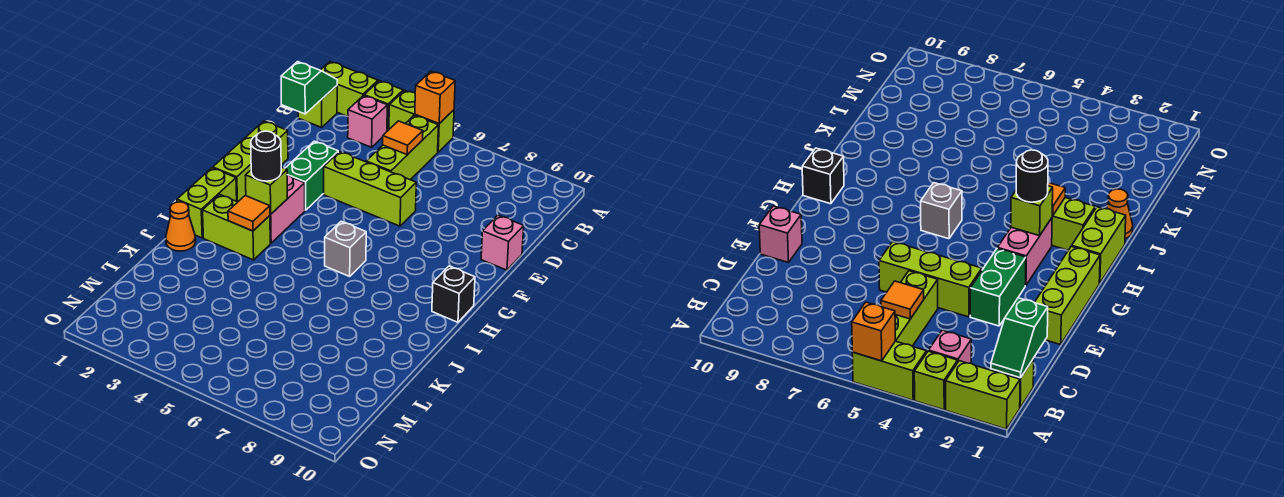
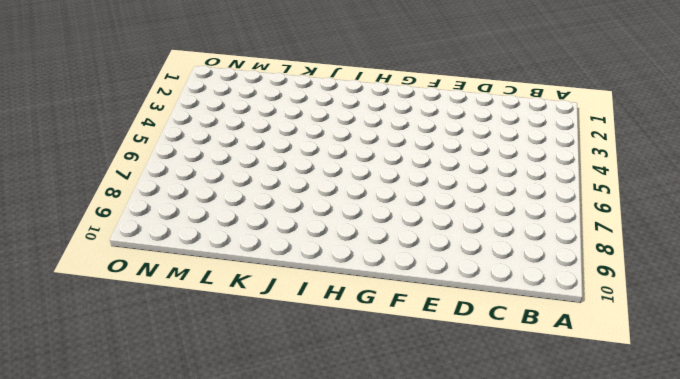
none -> lime 1x2 brick [321,62,378,117]
none -> lime 1x1 brick [364,81,403,131]
none -> lime 1x2 brick [389,90,454,152]

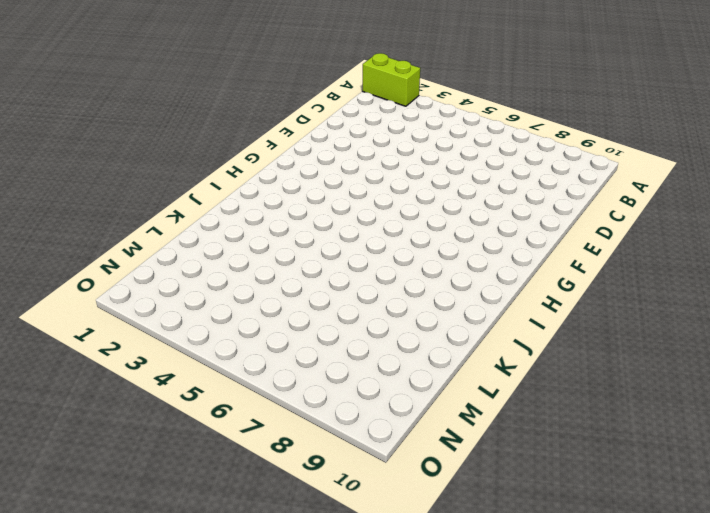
none -> lime 1x1 brick [364,81,403,131]
none -> lime 1x2 brick [389,90,454,152]
none -> lime 1x1 brick [298,86,337,127]

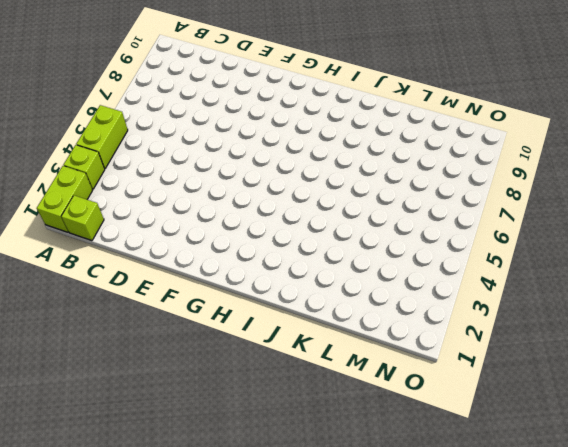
none -> pink 1x1 brick [348,96,387,147]
none -> lime 1x3 brick [366,115,438,180]
none -> lime 1x3 brick [213,121,288,202]

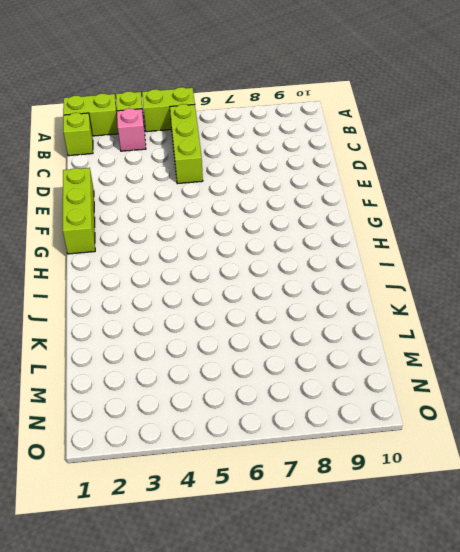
none -> green 1x2 brick [285,141,338,210]
none -> lime 1x3 brick [324,152,416,226]
none -> pink 1x1 brick [481,215,524,270]

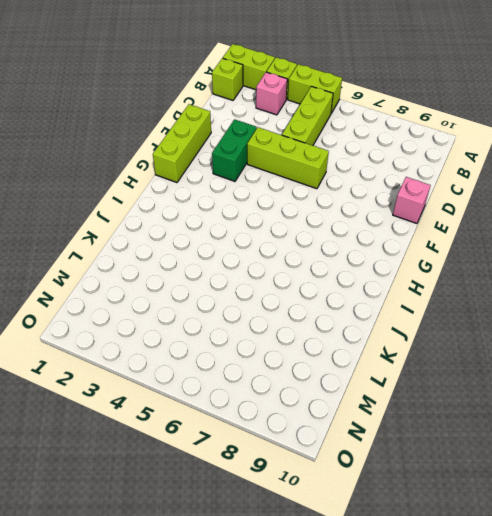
none -> pink 1x2 brick [270,175,305,243]
none -> lime 1x2 brick [177,168,237,238]
none -> grey 1x1 brick [325,221,366,276]

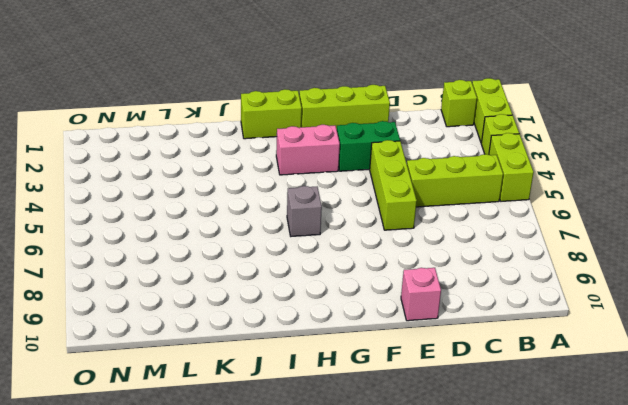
none -> pink 1x1 brick [348,96,387,147]
none -> black 1x1 brick [432,266,475,322]
none -> lime 1x2 brick [203,194,270,260]

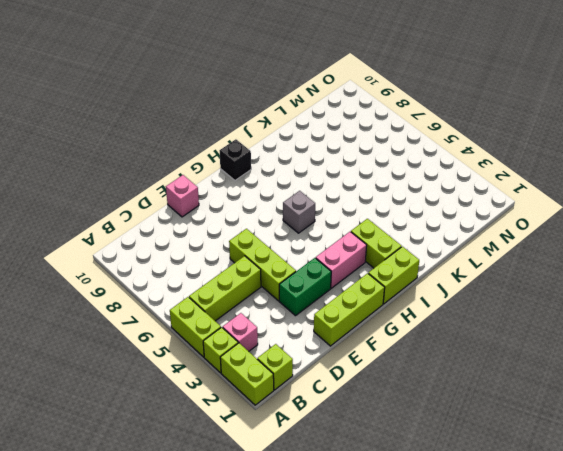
none -> orange 1x1 cone [166,202,196,251]
none -> orange 1x1 brick [415,71,455,124]
none -> green 1x2 slope [281,62,337,114]

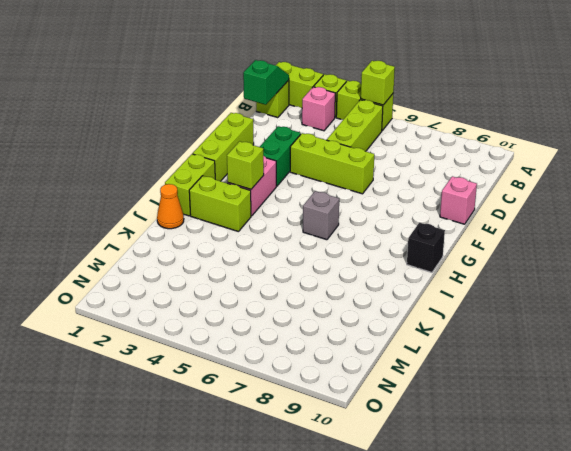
lime 1x1 brick [361,61,395,105] -> orange 1x1 brick [415,71,455,124]
none -> orange 1x1 tile [383,121,423,155]
none -> orange 1x1 tile [228,196,270,231]
none -> black 1x1 round brick [251,131,281,181]

